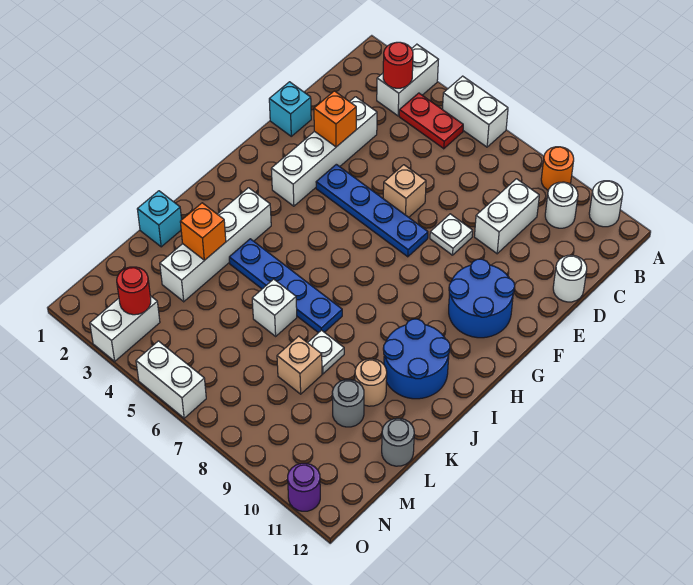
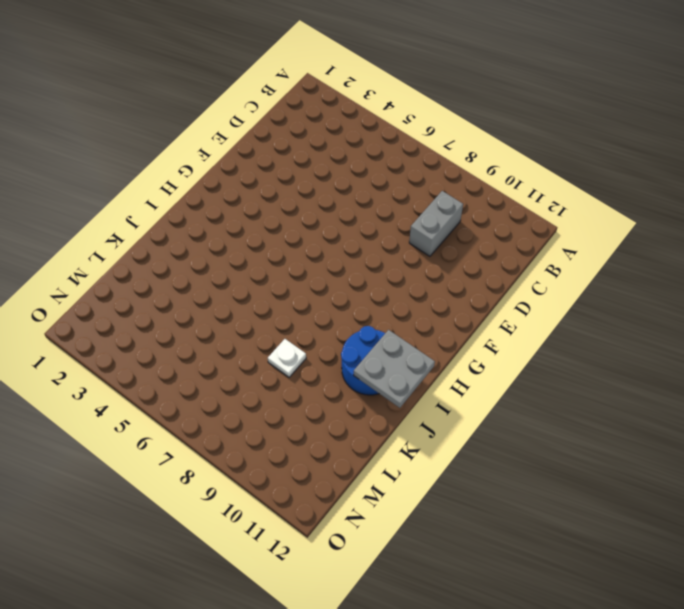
grey 1x2 brick [409,191,463,256] -> white 1x2 brick [474,179,539,254]
grey 2x2 plate [354,330,435,408] -> none
none -> white 1x2 brick [377,44,438,116]
none -> white 1x2 brick [442,76,508,147]
none -> orange 1x1 round brick [541,147,574,190]
none -> white 1x1 round brick [589,181,623,227]

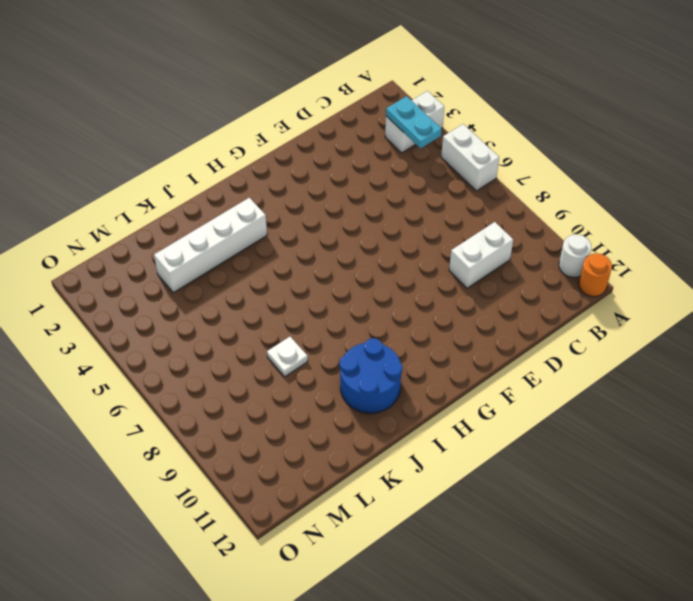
orange 1x1 round brick [579,253,612,297] -> orange 1x1 round brick moved to [541,147,574,190]
cyan 1x2 plate [386,96,442,148] -> red 1x1 round brick [383,42,413,88]
none -> red 1x2 plate [399,93,463,149]
none -> white 1x1 round brick [545,182,578,228]
none -> white 1x4 brick [271,97,377,206]
none -> white 1x1 round brick [553,255,587,302]

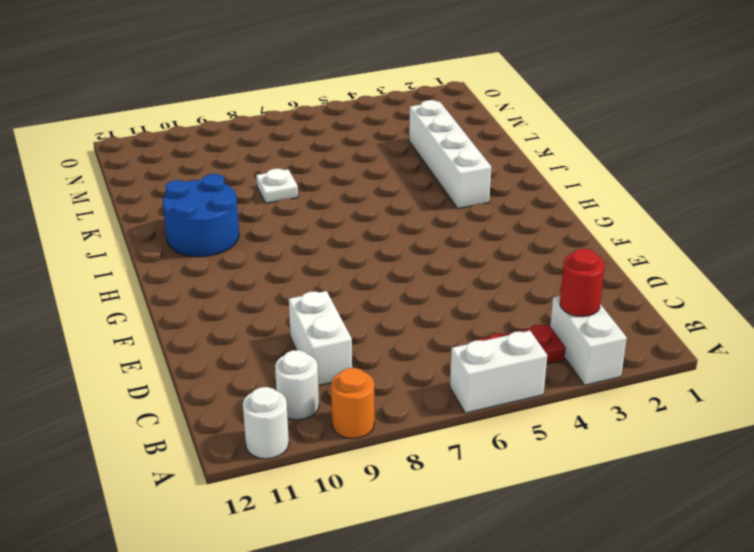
none -> white 1x4 brick [271,97,377,206]
none -> white 1x1 round brick [553,255,587,302]
none -> cyan 1x1 brick [269,82,311,136]
none -> tan 1x1 brick [383,165,426,217]

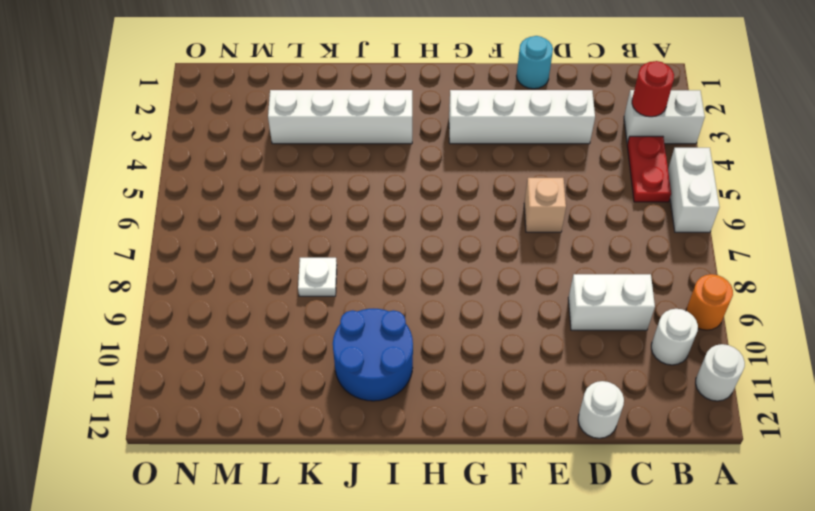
cyan 1x1 round brick [517,36,553,89] -> cyan 1x1 brick [269,82,311,136]
none -> white 1x1 plate [430,214,473,255]
none -> blue 1x4 plate [316,164,428,257]
none -> blue 2x2 round brick [449,259,515,338]
none -> blue 1x4 plate [229,239,342,333]

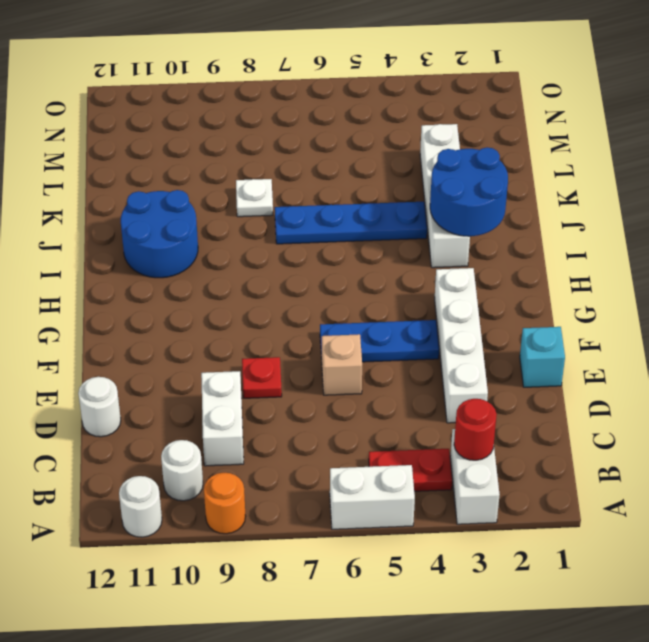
red 1x1 plate [242,357,282,398] -> white 1x1 plate [430,214,473,255]
blue 1x3 plate [320,320,439,362] -> blue 1x4 plate [316,164,428,257]
blue 2x2 round brick [430,147,508,236] -> blue 2x2 round brick moved to [449,259,515,338]
none -> cyan 1x1 brick [137,191,182,247]
none -> white 1x1 brick [252,279,297,336]
none -> tan 1x1 round brick [355,359,387,406]
none -> tan 1x1 brick [277,336,322,394]

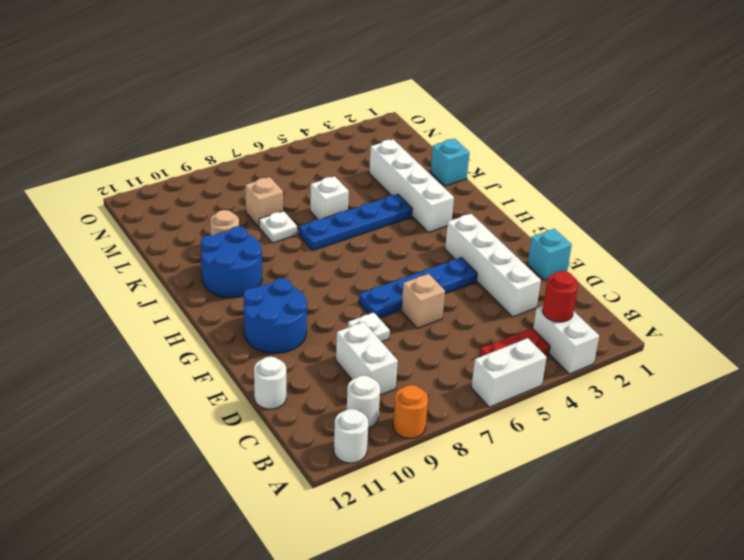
none -> grey 1x1 round brick [332,380,364,427]
none -> grey 1x1 round brick [382,418,414,466]
none -> white 1x2 brick [90,296,160,361]
none -> white 1x2 brick [136,341,206,418]

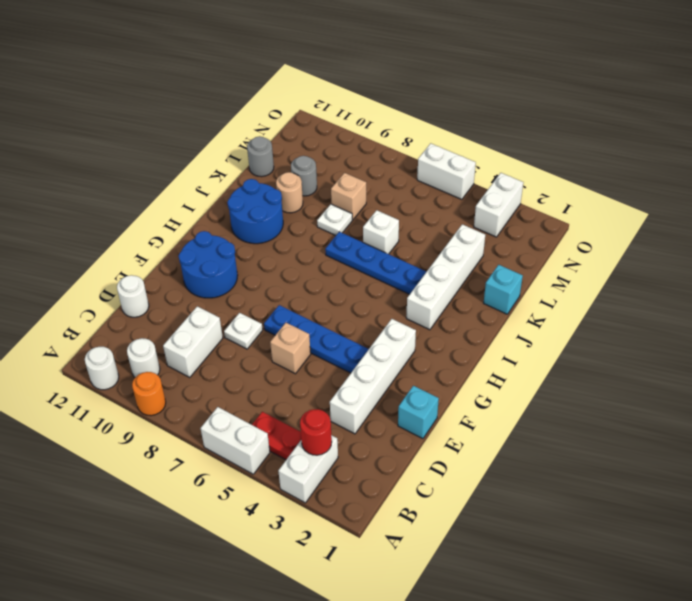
none -> purple 1x1 round brick [288,463,320,511]
none -> orange 1x1 brick [314,91,356,147]
none -> orange 1x1 brick [180,203,226,260]
none -> red 1x1 round brick [117,267,151,315]

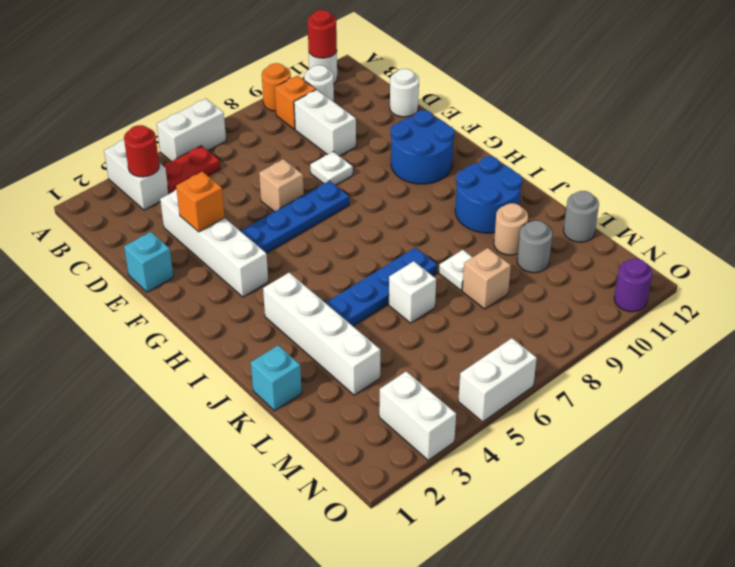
red 1x1 round brick [308,10,337,58] -> red 1x1 round brick moved to [117,267,151,315]
orange 1x1 brick [275,76,316,129] -> orange 1x1 brick moved to [180,203,226,260]

